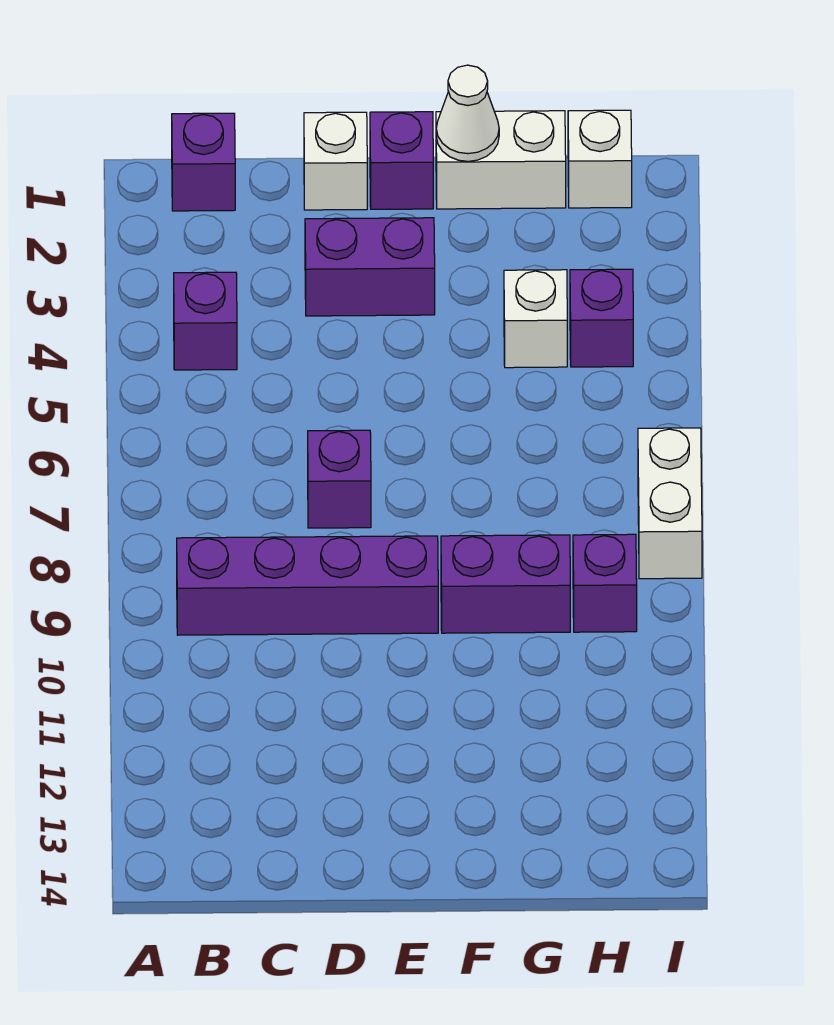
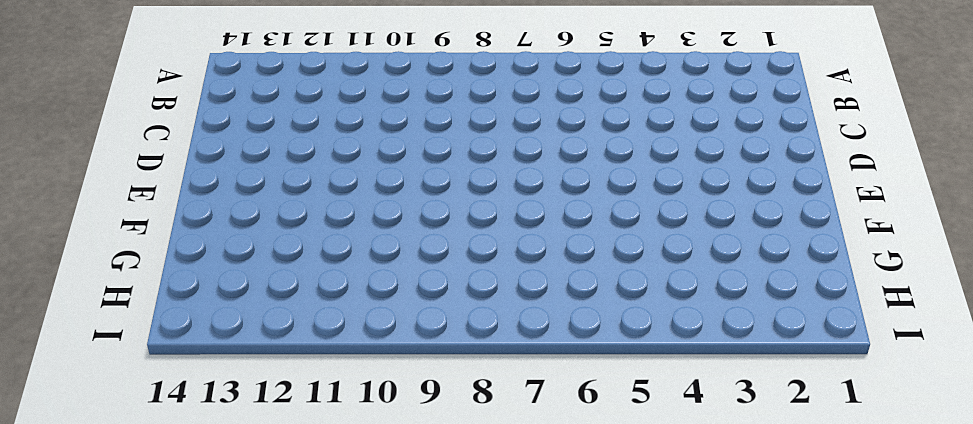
none -> purple 1x1 brick [172,113,235,211]
none -> purple 1x1 brick [174,272,237,370]
none -> purple 1x4 brick [177,536,438,635]

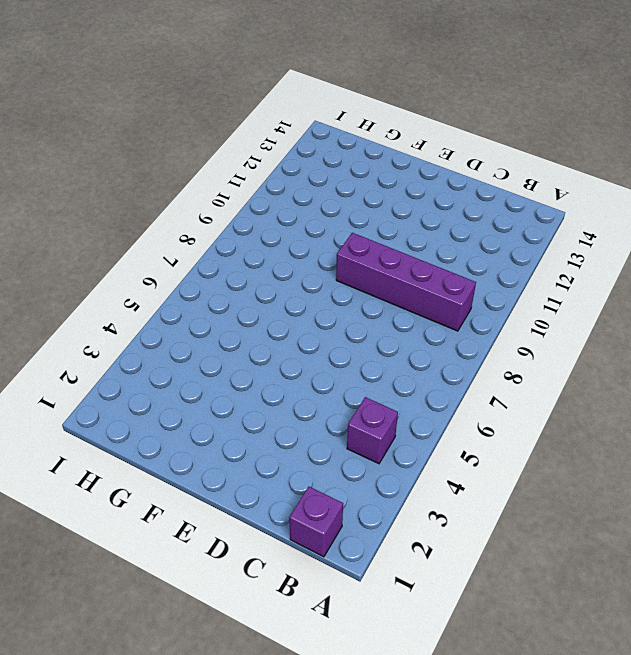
none -> white 1x1 brick [304,112,367,210]
none -> purple 1x2 brick [305,218,435,316]
none -> purple 1x1 brick [308,430,371,528]

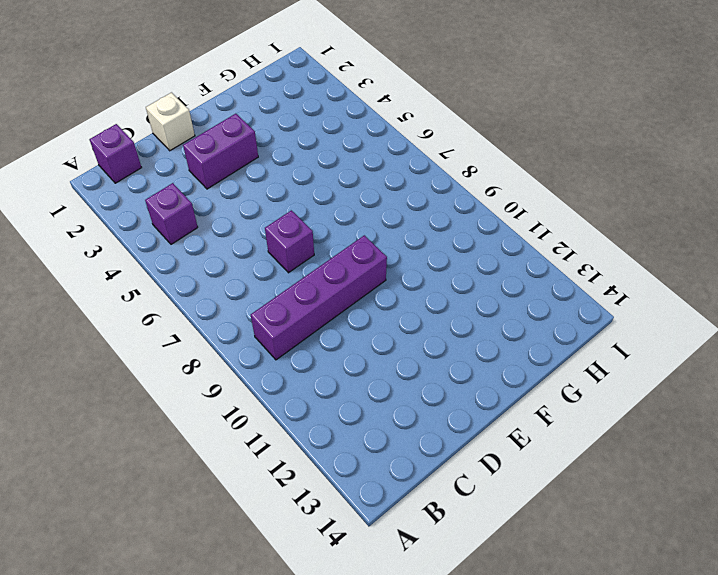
none -> purple 1x1 brick [370,112,433,209]
none -> white 1x2 brick [436,111,566,209]
none -> purple 1x2 brick [441,535,570,633]

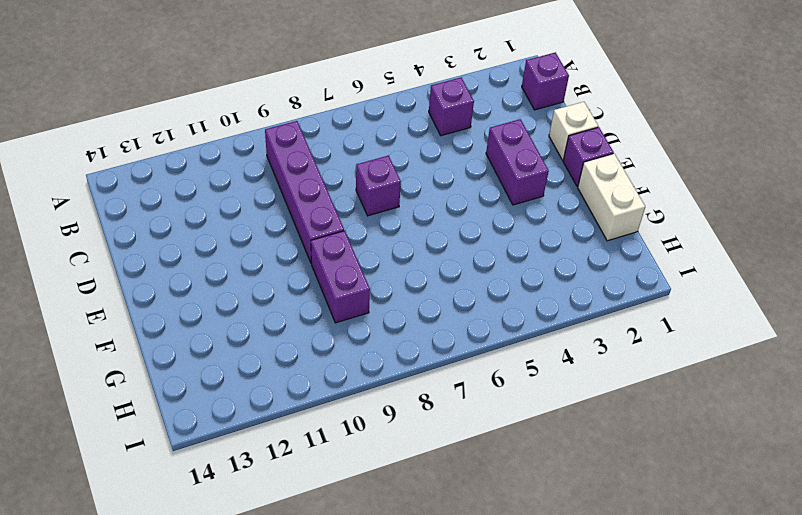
none -> white 1x1 brick [504,270,567,368]
none -> white 1x1 brick [568,110,632,208]
none -> purple 1x1 brick [570,269,633,367]

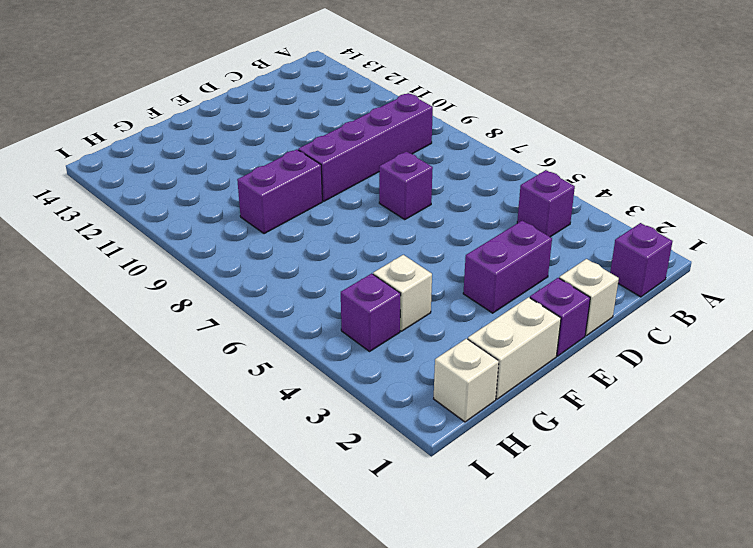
none -> purple 1x1 brick [573,534,637,632]
none -> white 1x2 brick [638,428,702,579]
none -> white 1x1 cone [436,65,499,161]

